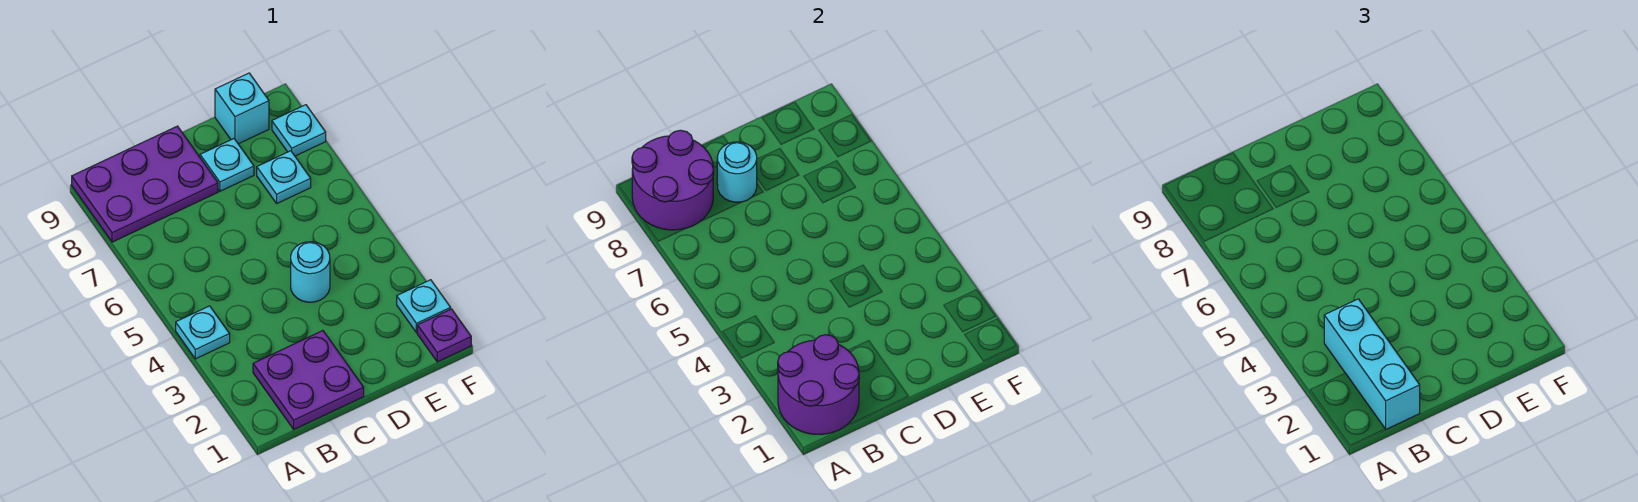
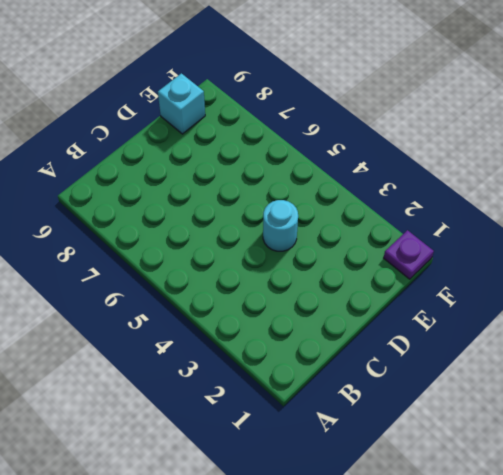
none -> cyan 1x1 plate [176,306,230,359]
none -> purple 2x3 plate [72,126,218,242]
none -> purple 2x2 plate [253,331,364,429]

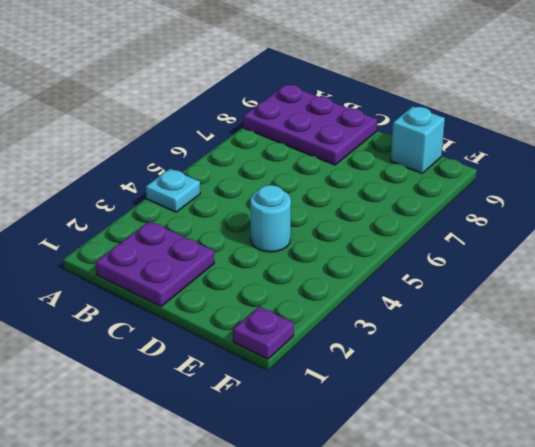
none -> cyan 1x1 plate [200,139,254,191]
none -> cyan 1x1 plate [257,151,311,203]
none -> cyan 1x1 plate [397,280,451,333]

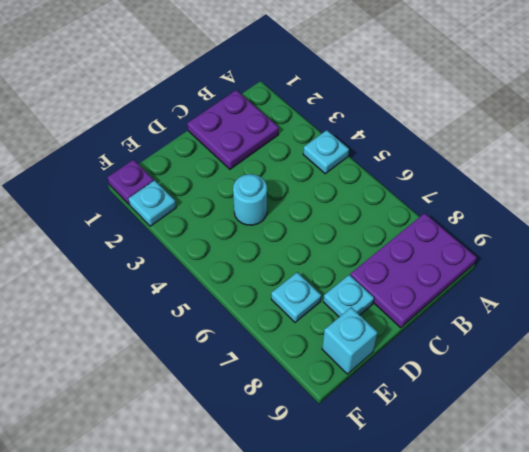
none -> cyan 1x1 plate [272,105,326,156]
none -> purple 2x2 round brick [778,335,859,435]
none -> purple 2x2 round brick [632,130,714,230]

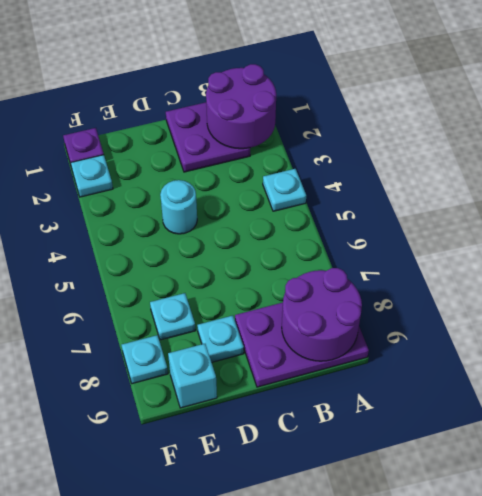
none -> cyan 1x1 round brick [717,142,757,202]
none -> cyan 1x3 brick [1324,299,1420,429]

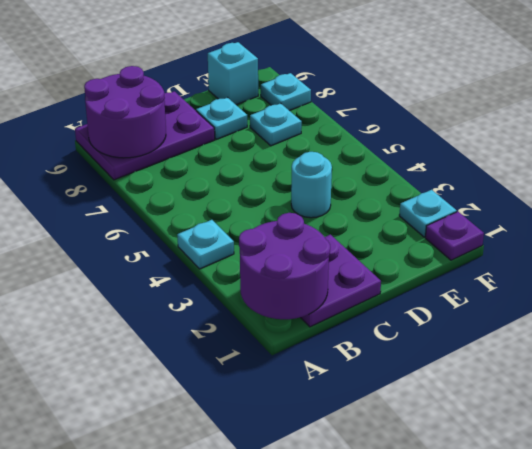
none -> cyan 1x1 round brick [717,142,757,202]
none -> cyan 1x3 brick [1324,299,1420,429]

